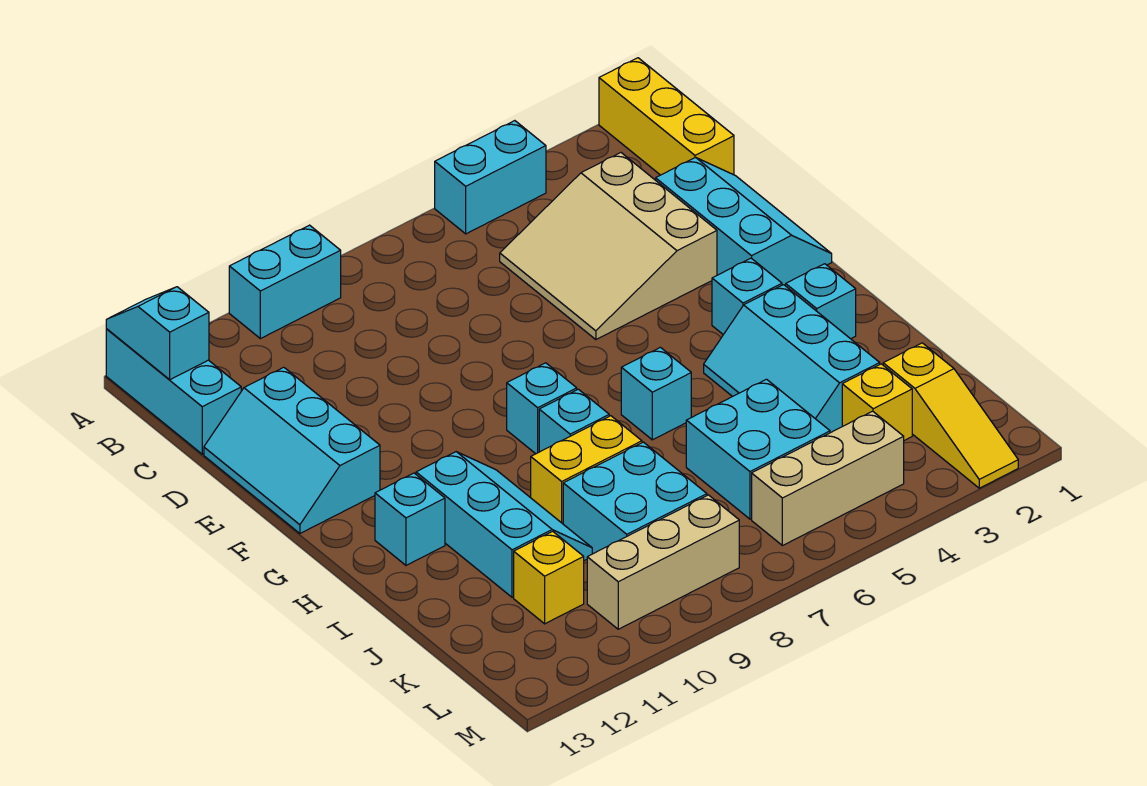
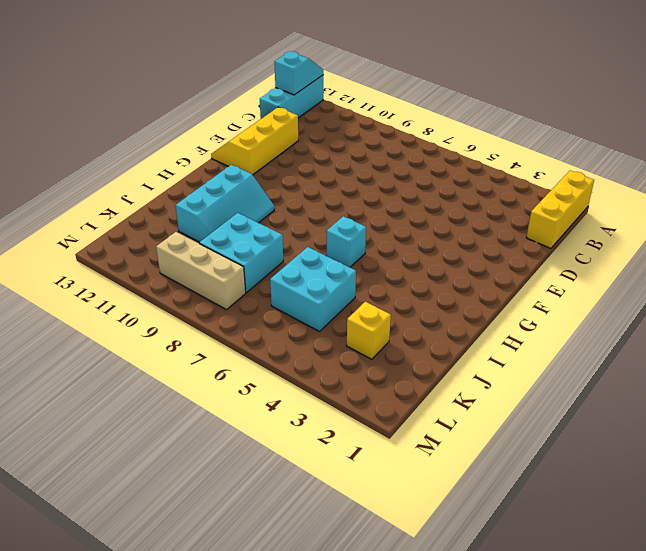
yellow 2x3 slope [211,107,298,175] -> cyan 2x3 slope [204,367,380,533]
none -> cyan 1x2 brick [435,121,546,234]
none -> cyan 1x2 brick [229,225,341,339]
none -> tan 3x3 slope [500,153,717,340]

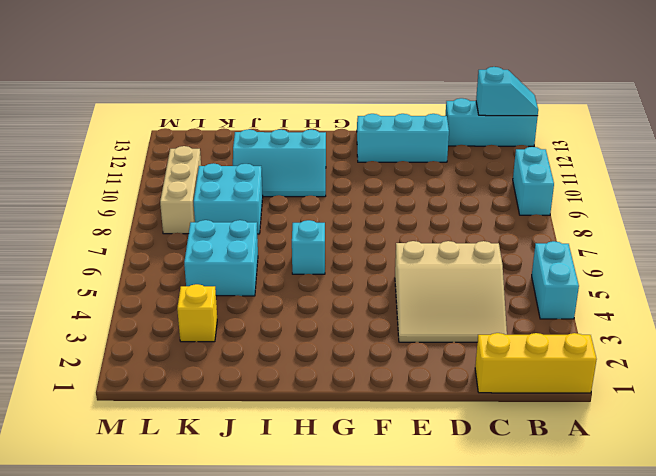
tan 3x3 slope [395,241,507,342] -> tan 3x3 slope turned to [500,153,717,340]
none -> cyan 2x3 slope [656,157,832,286]
none -> cyan 1x1 brick [712,258,782,335]
none -> cyan 1x1 brick [507,363,577,454]

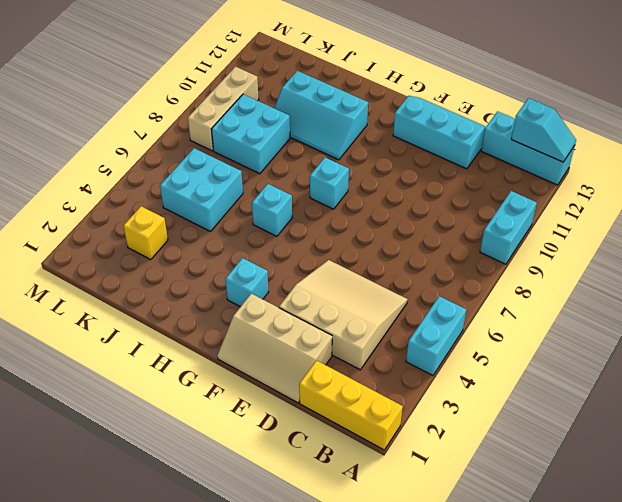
tan 2x3 slope [217,294,332,403] -> cyan 2x3 slope [656,157,832,286]
none -> cyan 1x1 brick [786,264,856,339]
none -> cyan 2x3 slope [704,285,880,433]
none -> cyan 1x1 brick [539,389,609,452]

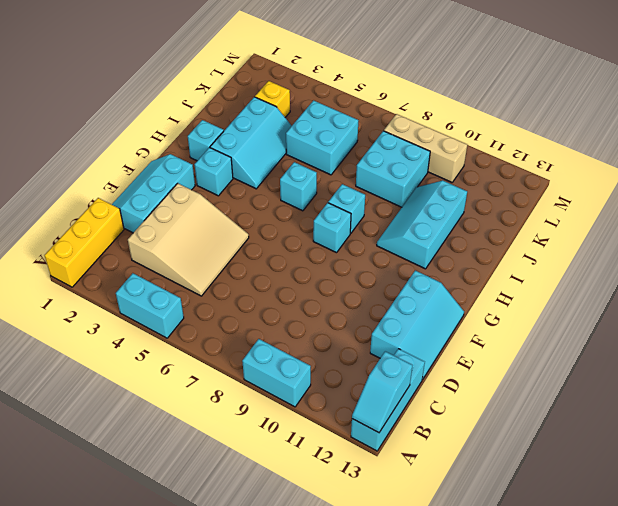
none -> cyan 1x1 brick [375,473,445,565]
none -> yellow 1x2 brick [531,416,642,524]
none -> yellow 1x3 slope [883,343,1018,488]

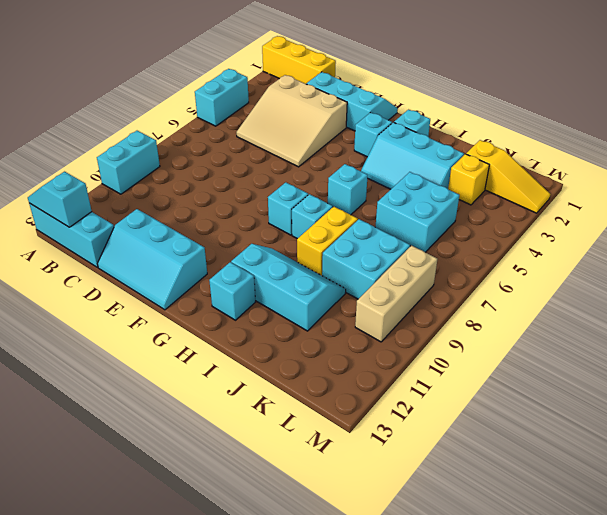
none -> yellow 1x1 brick [514,531,584,624]
none -> tan 1x3 brick [752,411,904,546]

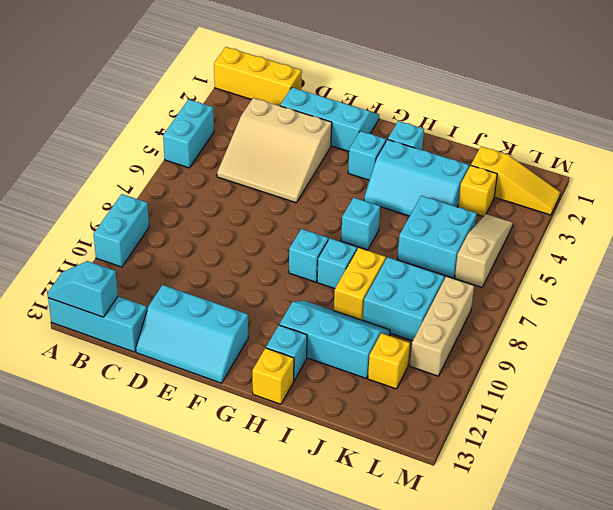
yellow 1x1 brick [252,348,294,404] -> none
tan 1x3 slope [455,214,513,287] -> tan 1x3 brick [752,411,904,546]

